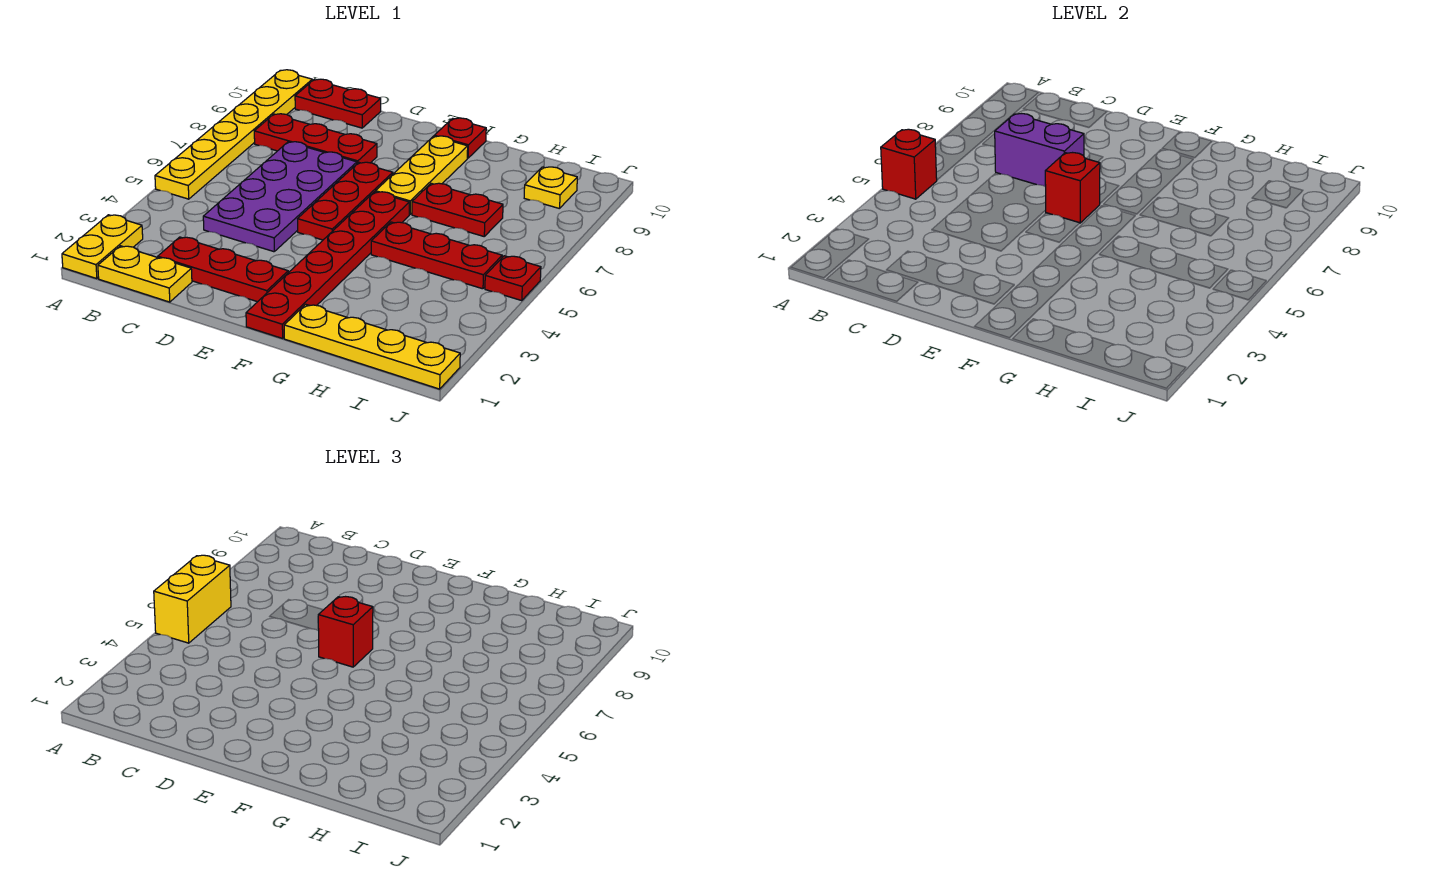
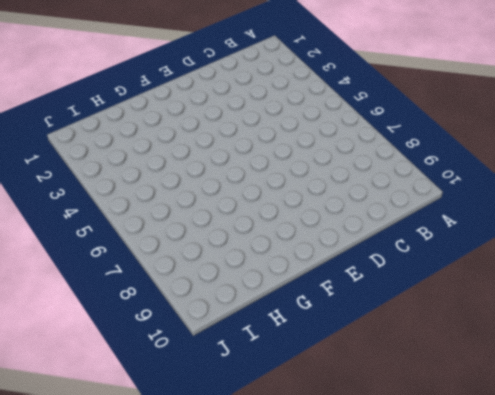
none -> yellow 1x2 plate [62,215,143,279]
none -> yellow 1x6 plate [155,70,312,199]
none -> yellow 1x2 plate [98,246,192,302]

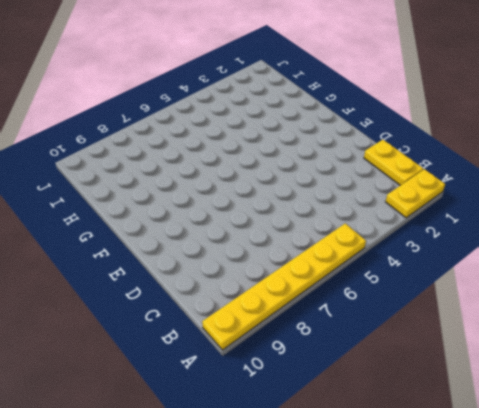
none -> red 1x3 plate [254,114,377,163]
none -> red 1x2 plate [295,79,381,128]
none -> red 1x3 plate [158,237,288,302]

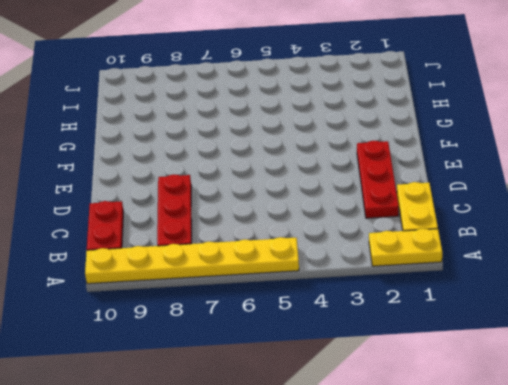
none -> purple 2x4 plate [203,142,357,252]
none -> red 1x3 plate [298,162,393,240]
none -> red 1x6 plate [246,192,409,338]

